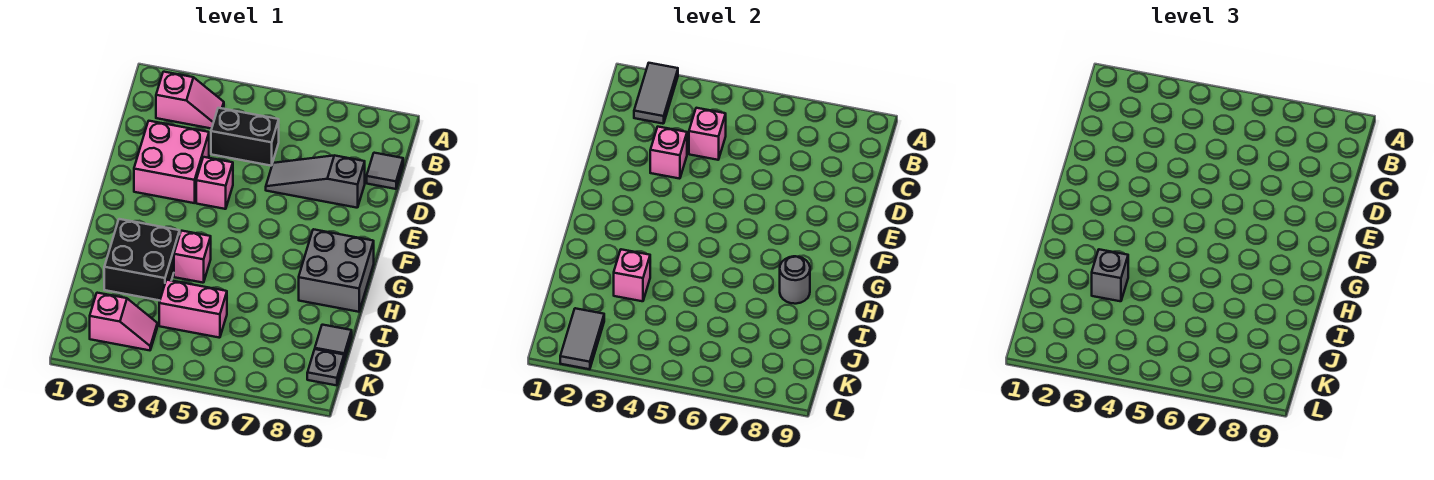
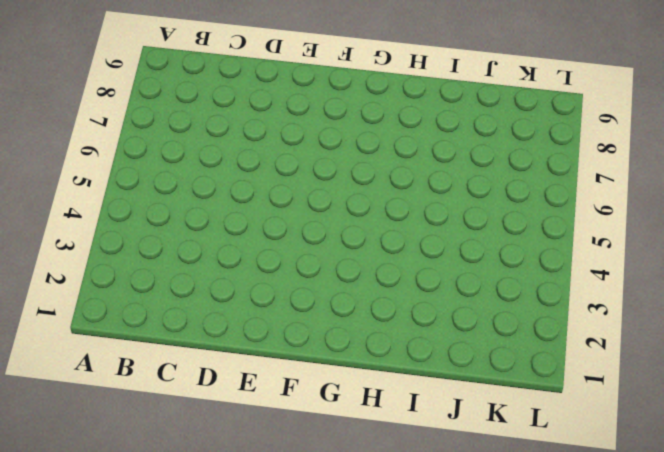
none -> pink 1x2 slope [156,72,224,129]
none -> black 1x2 brick [211,108,279,166]
none -> grey 1x1 tile [367,153,403,189]

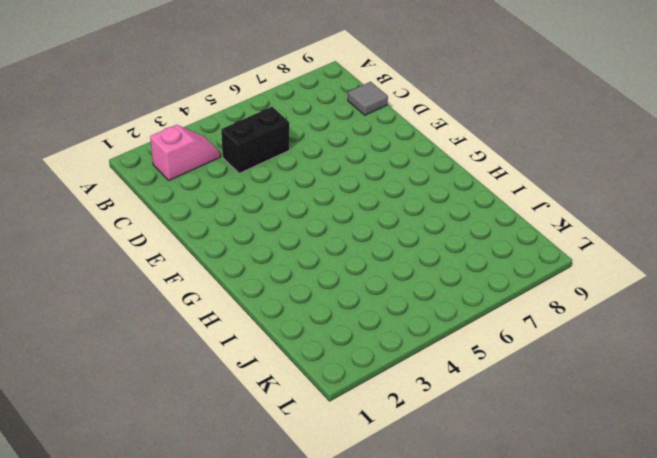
none -> pink 2x2 brick [134,121,209,203]
none -> grey 1x3 slope [266,156,365,208]
none -> pink 1x1 brick [196,157,233,209]

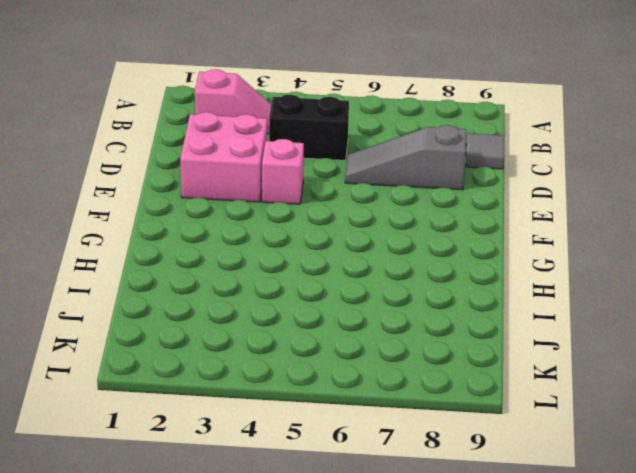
none -> grey 2x2 brick [299,229,374,312]
none -> black 2x2 brick [104,219,180,300]
none -> pink 1x1 brick [174,231,211,283]

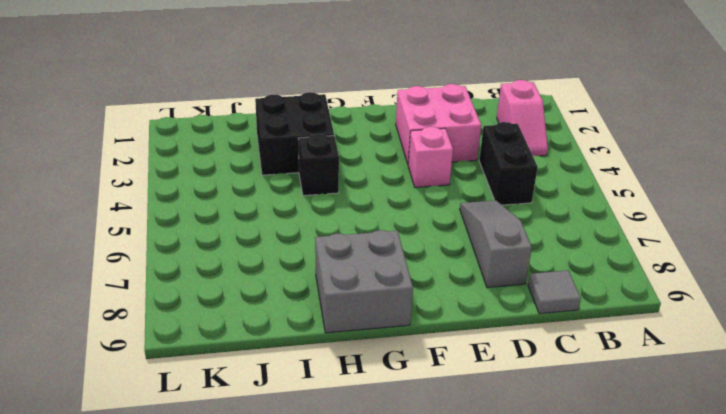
black 1x1 brick [298,134,339,196] -> pink 1x1 brick [174,231,211,283]
none -> pink 1x2 brick [159,280,227,338]
none -> grey 1x1 tile [315,325,352,361]
none -> pink 1x2 slope [90,293,157,350]

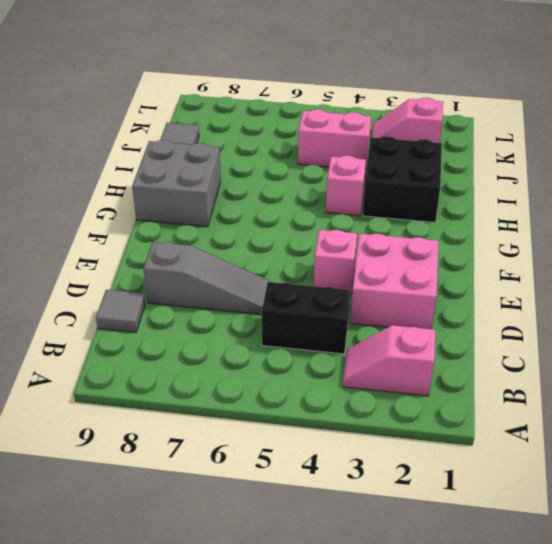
none -> grey 1x1 plate [307,349,344,385]
none -> grey 1x2 tile [634,63,678,124]
none -> pink 1x1 brick [689,108,726,160]

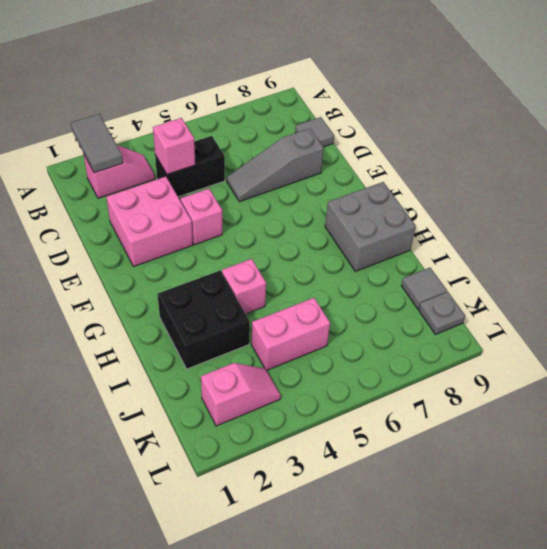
none -> pink 1x1 brick [650,127,687,179]
none -> grey 1x1 round brick [780,256,810,304]
none -> pink 1x1 brick [614,249,650,301]

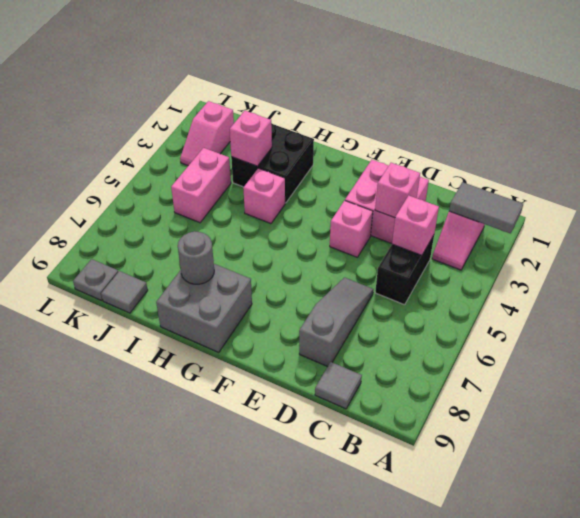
none -> grey 1x2 tile [560,308,604,369]
none -> grey 1x1 brick [1092,249,1128,301]

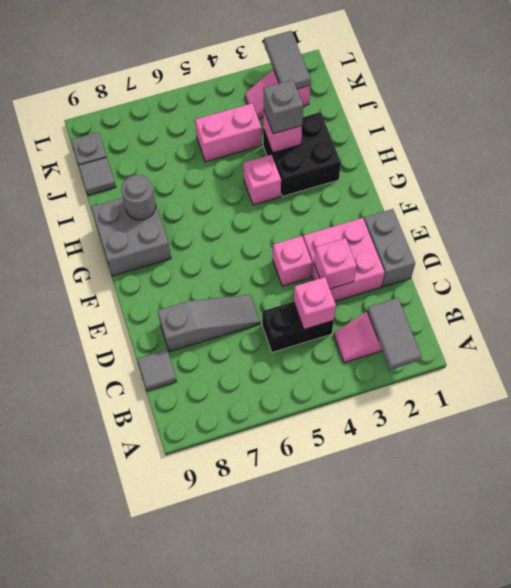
grey 1x2 brick [364,209,415,287] -> none

